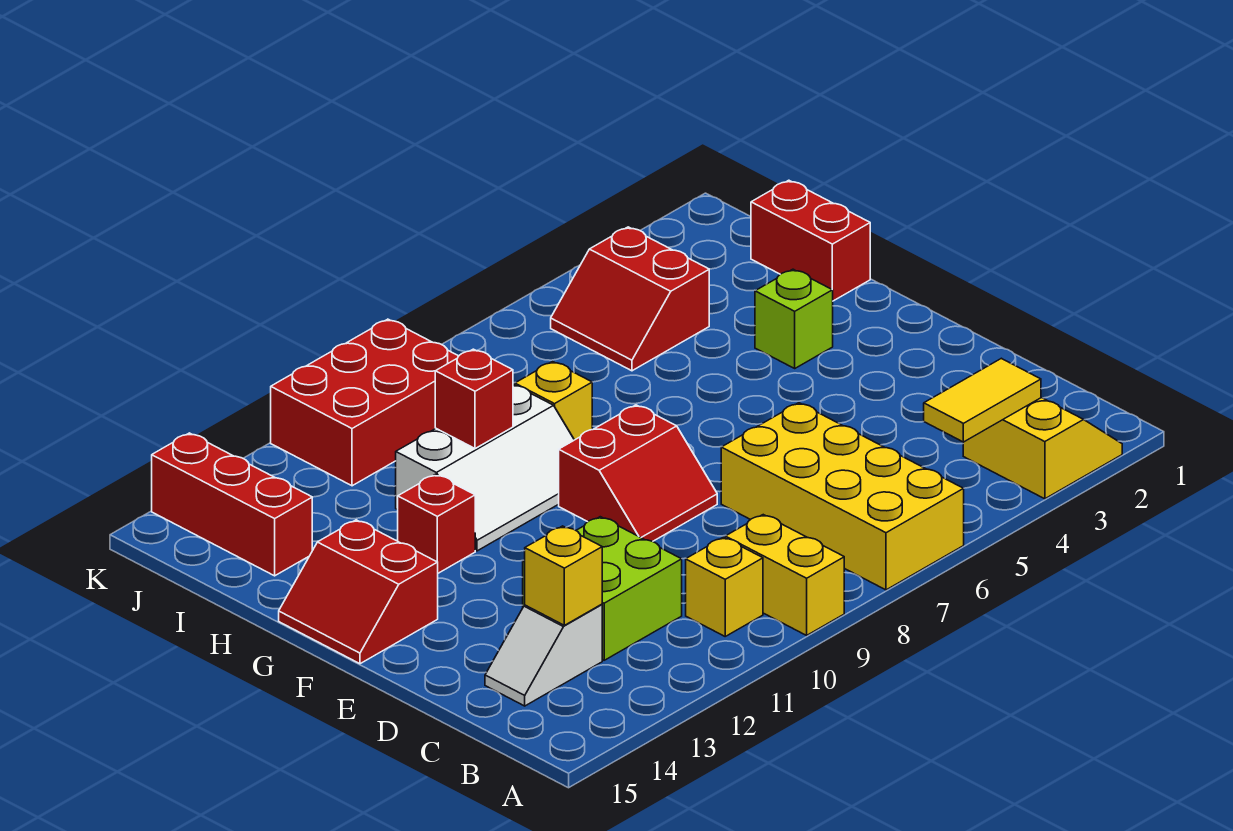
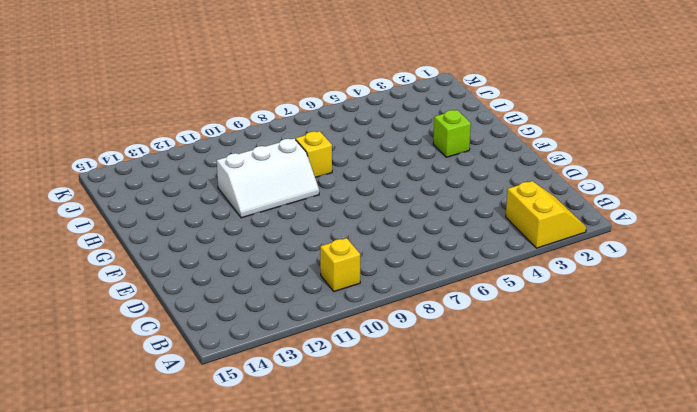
none -> yellow 2x4 brick [721,403,964,590]
none -> yellow 1x2 brick [725,515,844,635]
none -> lime 2x2 brick [523,517,682,660]

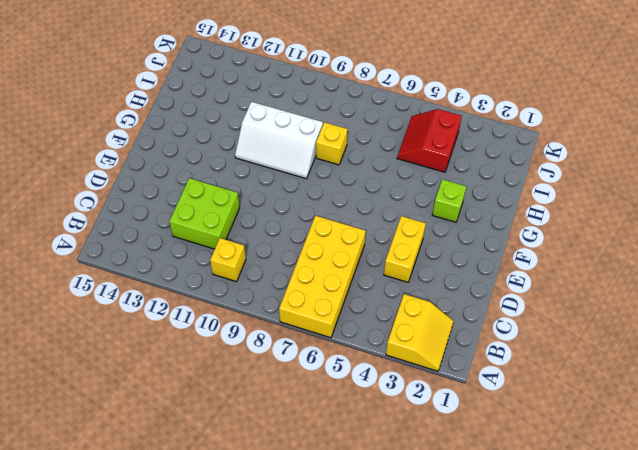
yellow 1x2 brick [384,216,426,282] -> yellow 1x2 brick moved to [725,515,844,635]
none -> white 1x2 slope [485,604,602,706]
none -> red 2x2 slope [559,405,717,541]
none -> red 2x2 slope [279,520,438,664]

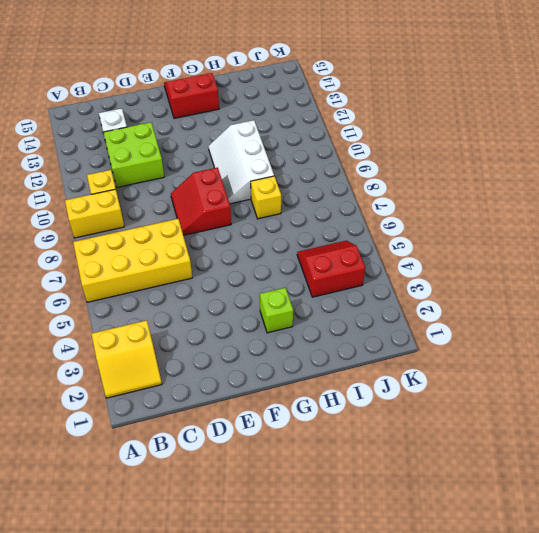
none -> red 1x1 brick [398,474,475,573]
none -> red 1x2 brick [751,180,870,301]
none -> red 1x3 brick [152,433,312,576]

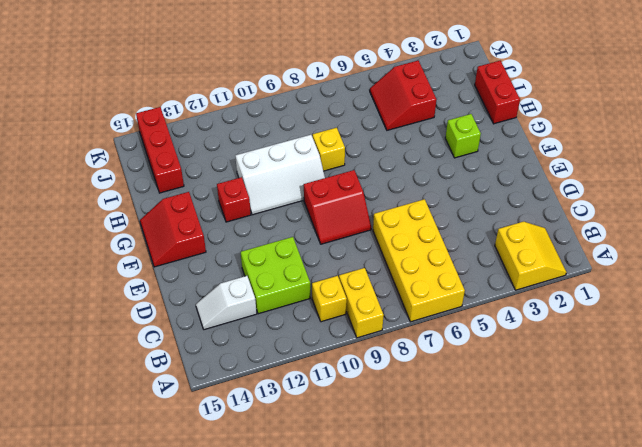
none -> red 2x3 brick [271,319,458,486]
none -> yellow 1x2 tile [924,358,1041,442]
none -> yellow 1x1 brick [525,526,602,625]

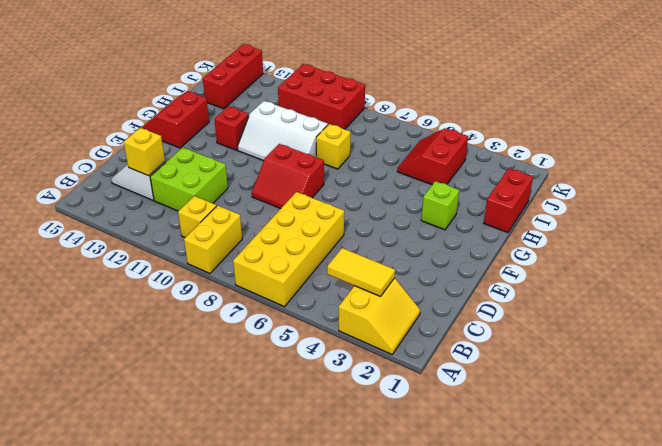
none -> red 1x1 brick [435,349,513,449]

